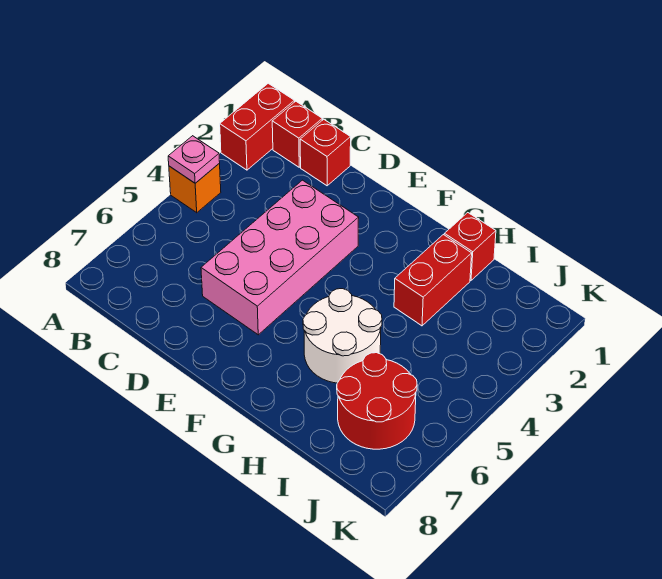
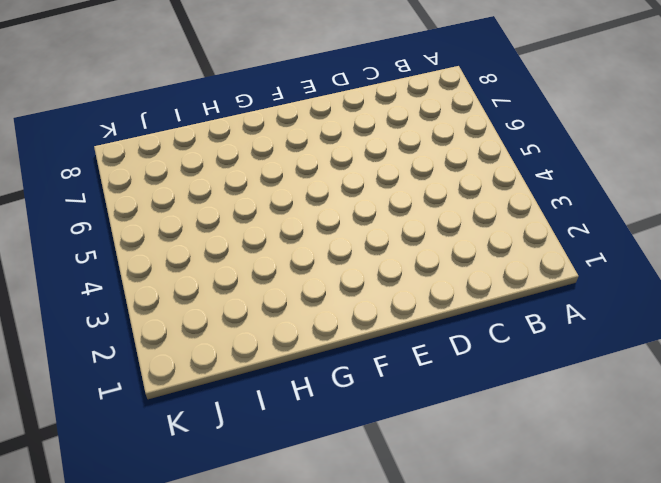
none -> red 1x2 brick [220,83,295,170]
none -> orange 1x1 brick [169,164,221,213]

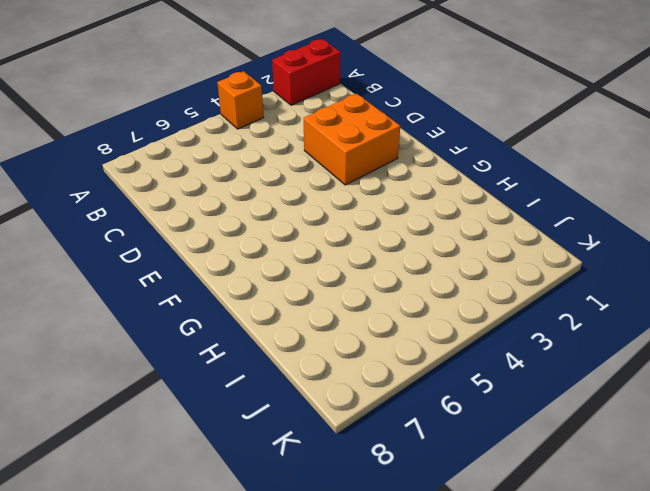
orange 2x2 brick [304,94,400,185] -> pink 2x4 brick [201,180,359,335]
none -> red 1x1 brick [272,101,322,167]
none -> red 1x1 brick [300,119,351,186]

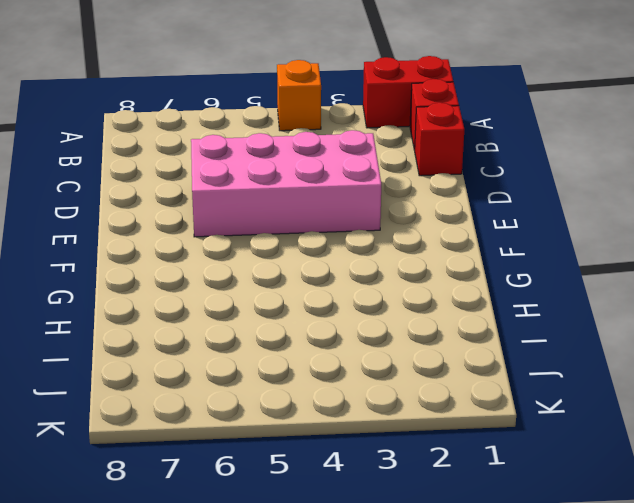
none -> white 2x2 round brick [303,289,382,383]
none -> red 1x1 brick [444,213,496,280]

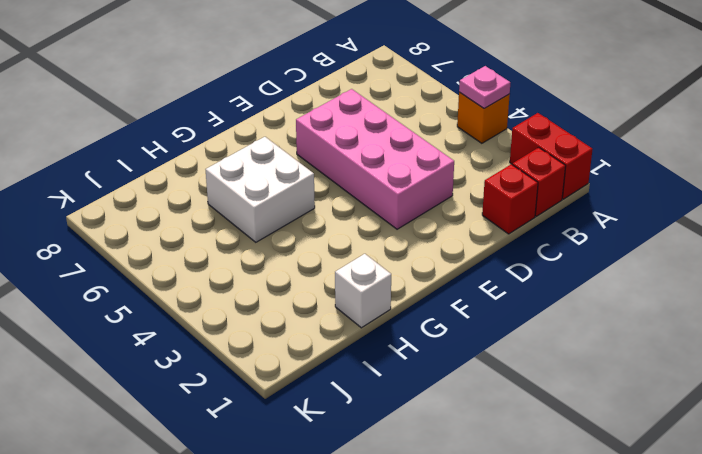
white 2x2 brick [206,137,315,242] -> white 2x2 round brick [303,289,382,383]
white 1x1 brick [335,254,391,328] -> red 1x1 brick [444,213,496,280]
none -> red 1x2 brick [394,235,472,326]
none -> red 2x2 round brick [337,353,417,449]

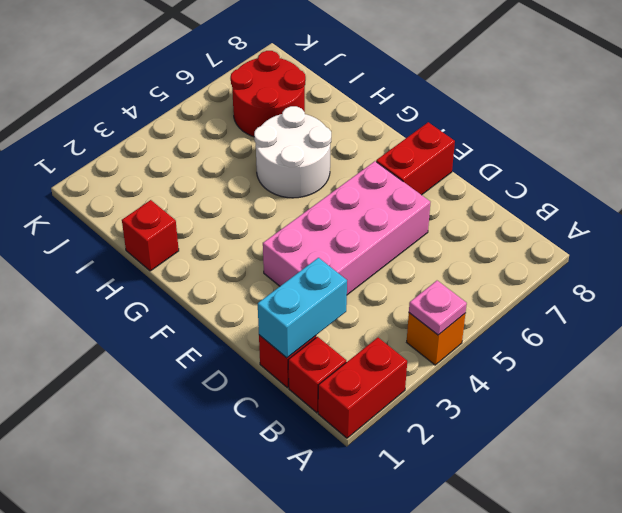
cyan 1x2 brick [258,258,347,358] -> none
red 1x2 brick [376,122,455,195] -> red 1x2 brick moved to [394,235,472,326]

